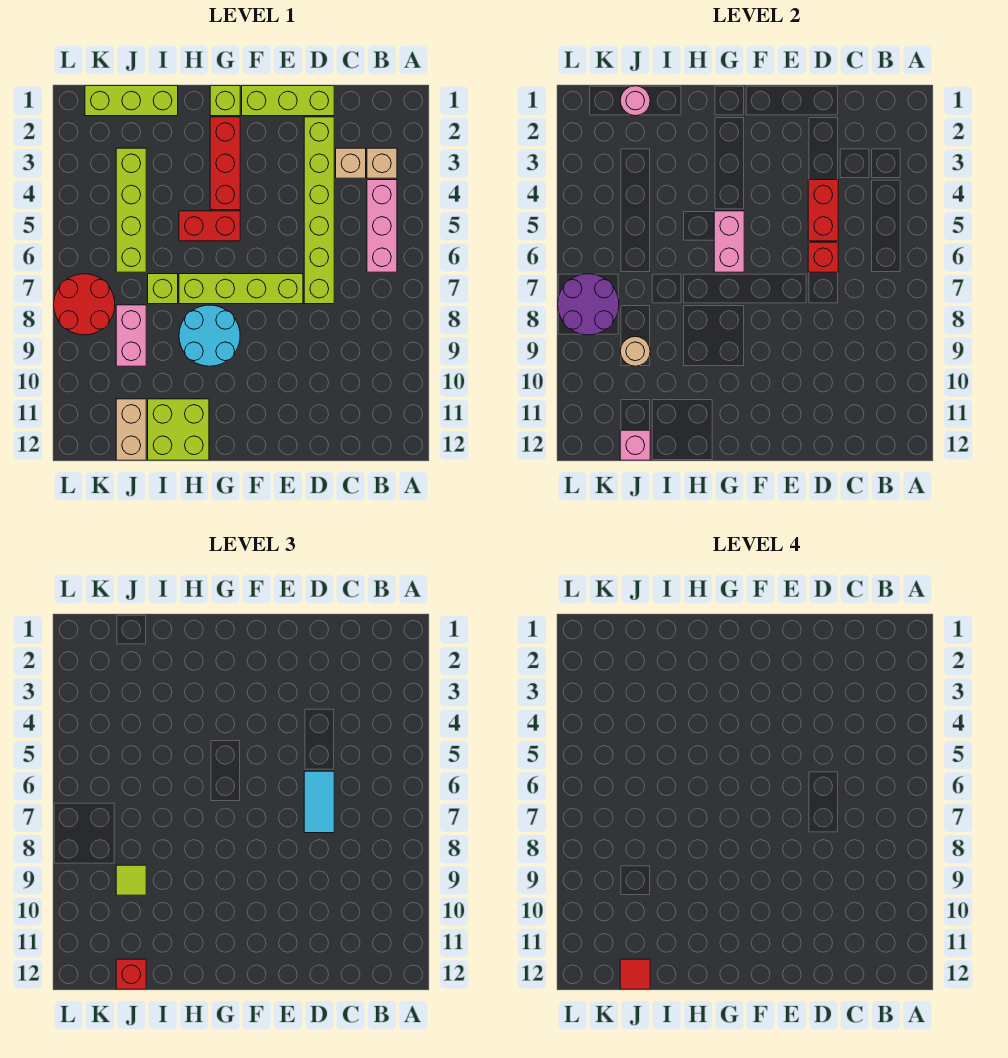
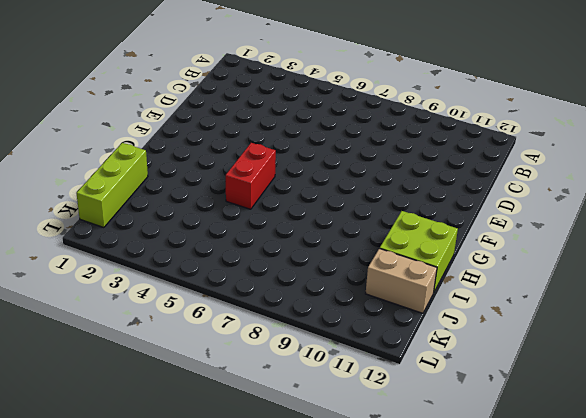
none -> tan 1x1 brick [367,148,397,178]
none -> pink 1x3 brick [367,180,397,272]
none -> tan 1x1 brick [336,148,366,178]

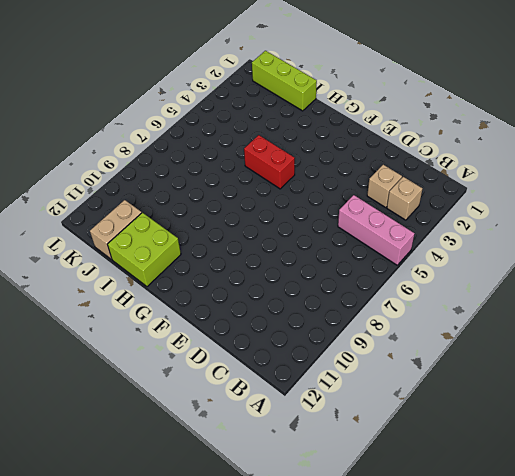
pink 1x3 brick [338,195,415,265] -> pink 1x3 brick turned to [367,180,397,272]
none -> lime 1x3 brick [242,86,334,116]
none -> lime 1x6 brick [304,117,334,304]
none -> lime 1x4 brick [179,274,303,304]

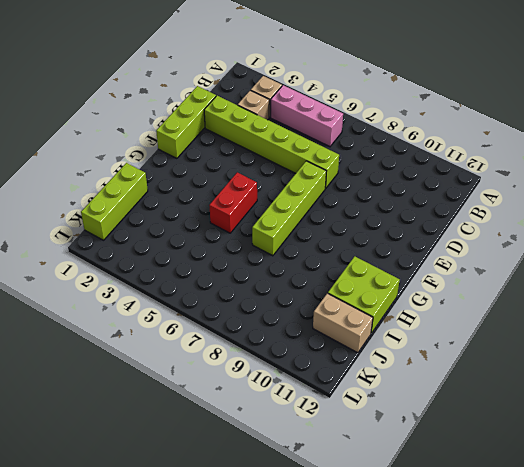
none -> lime 1x1 brick [210,86,240,116]
none -> red 1x3 brick [210,117,240,210]
none -> cyan 2x2 round brick [179,305,240,366]

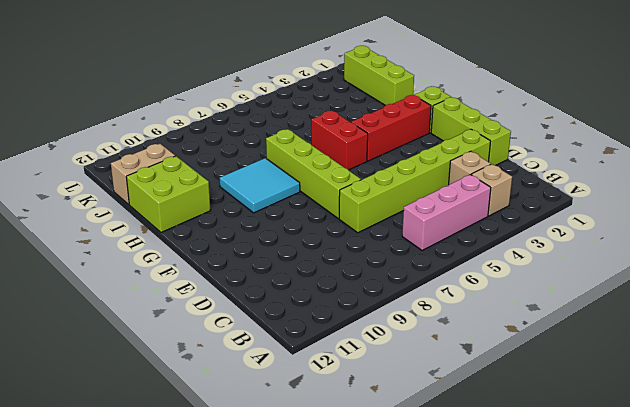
cyan 2x2 tile [220,158,300,213] -> cyan 2x2 round brick [179,305,240,366]
none -> lime 1x1 brick [148,274,178,304]
none -> lime 1x4 brick [116,148,146,272]
none -> pink 1x2 brick [116,305,146,366]

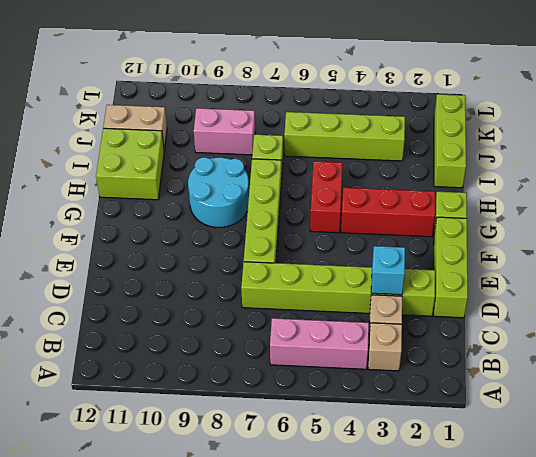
cyan 1x1 brick [371,246,405,295] -> none
none -> red 2x2 round brick [54,274,115,335]
none -> red 1x2 brick [808,180,838,241]
none -> red 1x1 brick [808,242,838,272]

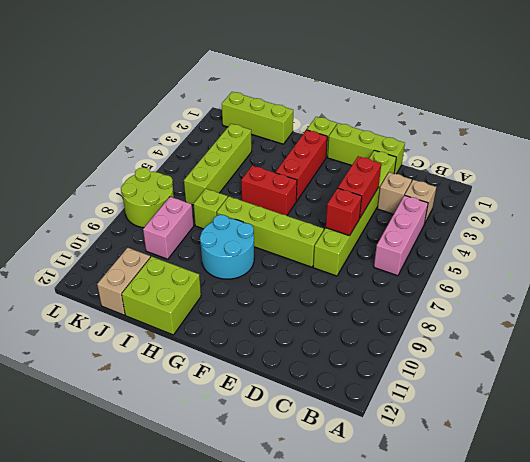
lime 2x2 round brick [121,168,174,228] -> red 2x2 round brick [54,274,115,335]
none -> pink 1x2 brick [714,211,744,272]
none -> pink 1x1 round brick [620,86,650,116]
none -> tan 1x1 round brick [620,337,650,366]

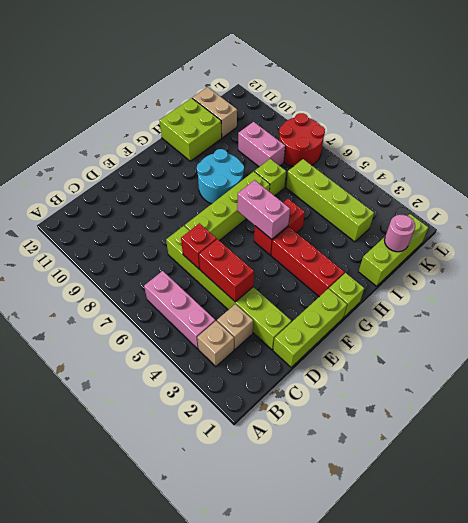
none -> tan 1x1 round brick [620,337,650,366]
none -> pink 1x1 brick [620,430,650,460]
none -> purple 2x2 round brick [558,274,619,335]

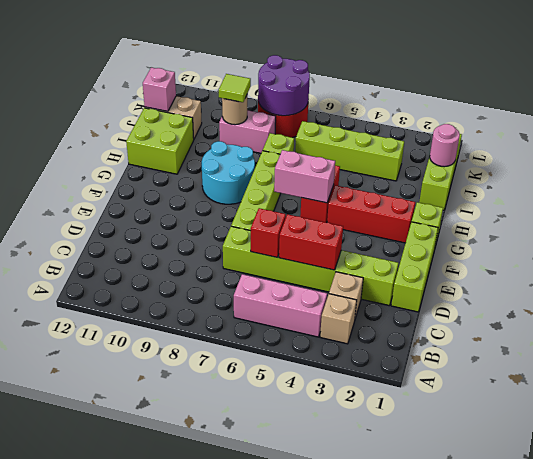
none -> cyan 1x2 tile [304,771,334,833]
none -> red 1x1 brick [116,959,146,989]
none -> red 1x1 tile [620,959,650,989]

